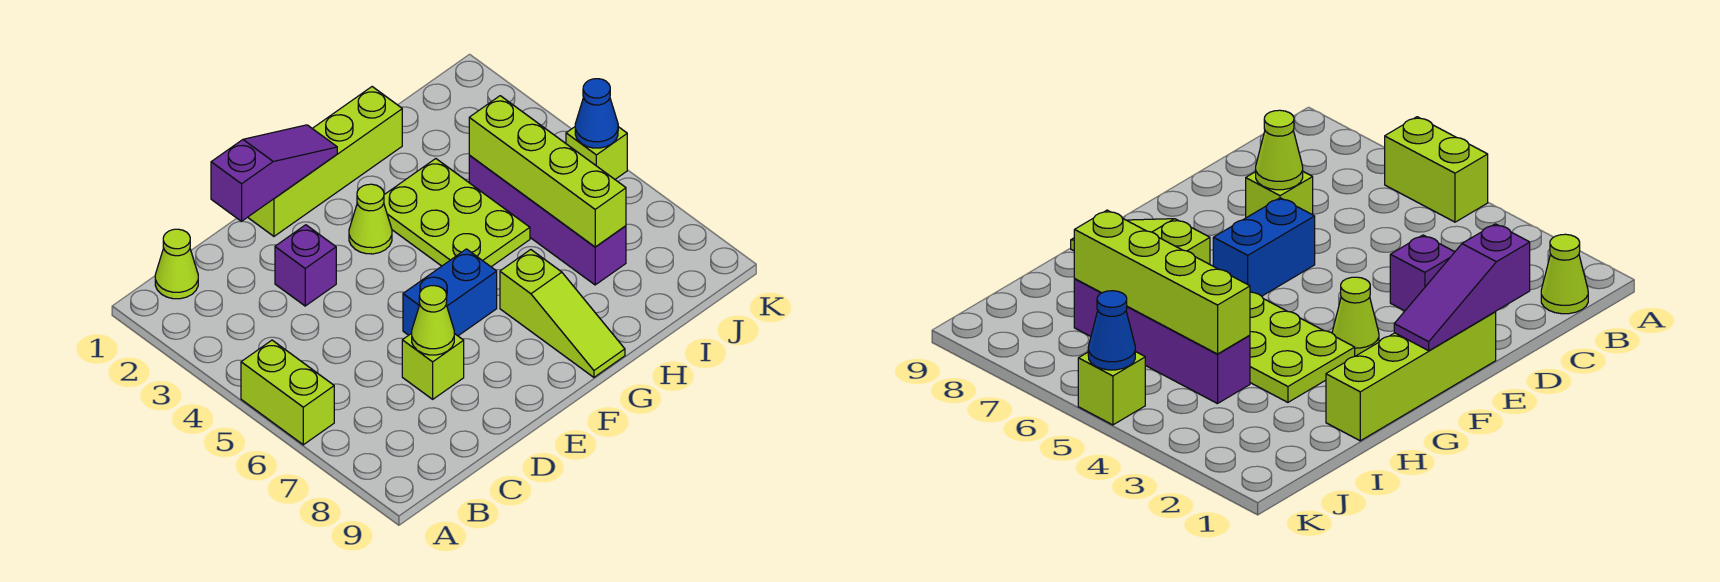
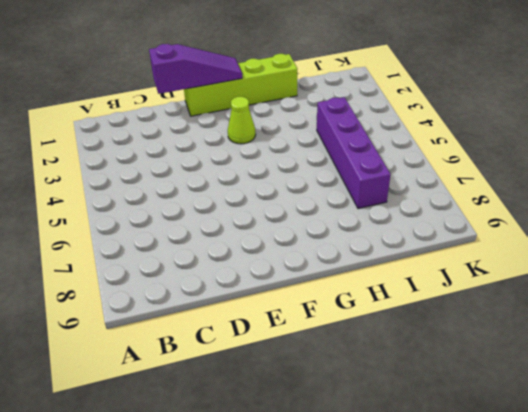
none -> lime 1x2 brick [241,340,334,445]
none -> lime 1x1 cone [155,229,198,299]
none -> purple 1x1 brick [275,225,336,306]

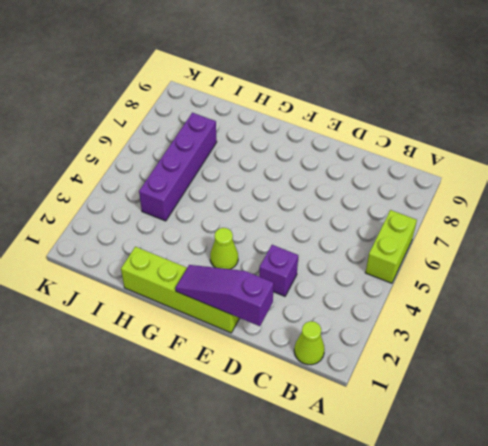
none -> lime 1x1 brick [402,333,464,399]
none -> blue 1x2 brick [403,249,497,336]
none -> lime 2x3 plate [384,159,530,267]

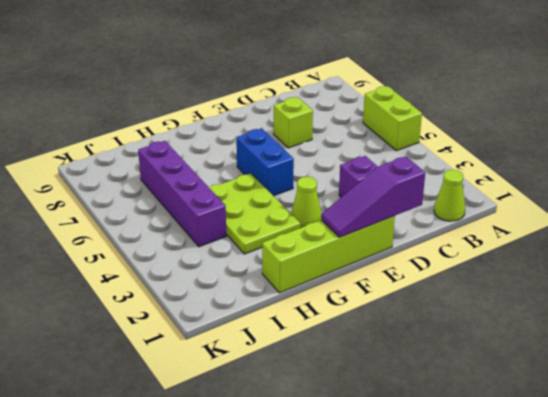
blue 1x2 brick [236,128,294,196] -> blue 1x2 brick turned to [403,249,497,336]
none -> lime 1x3 slope [500,250,625,377]
none -> lime 1x1 brick [566,127,627,179]
none -> lime 1x1 cone [412,286,454,355]

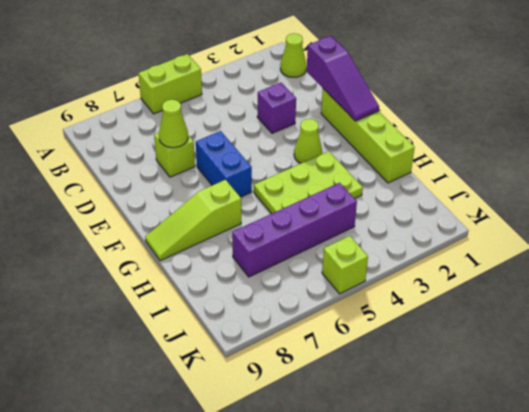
none -> lime 1x4 brick [469,96,626,247]
none -> blue 1x1 cone [575,79,618,148]

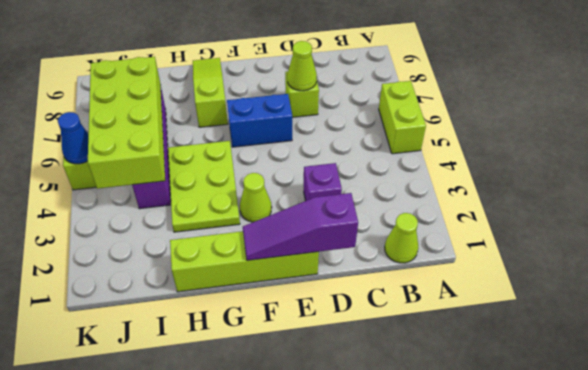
lime 2x4 brick [88,57,165,189] -> lime 1x4 brick [469,96,626,247]

